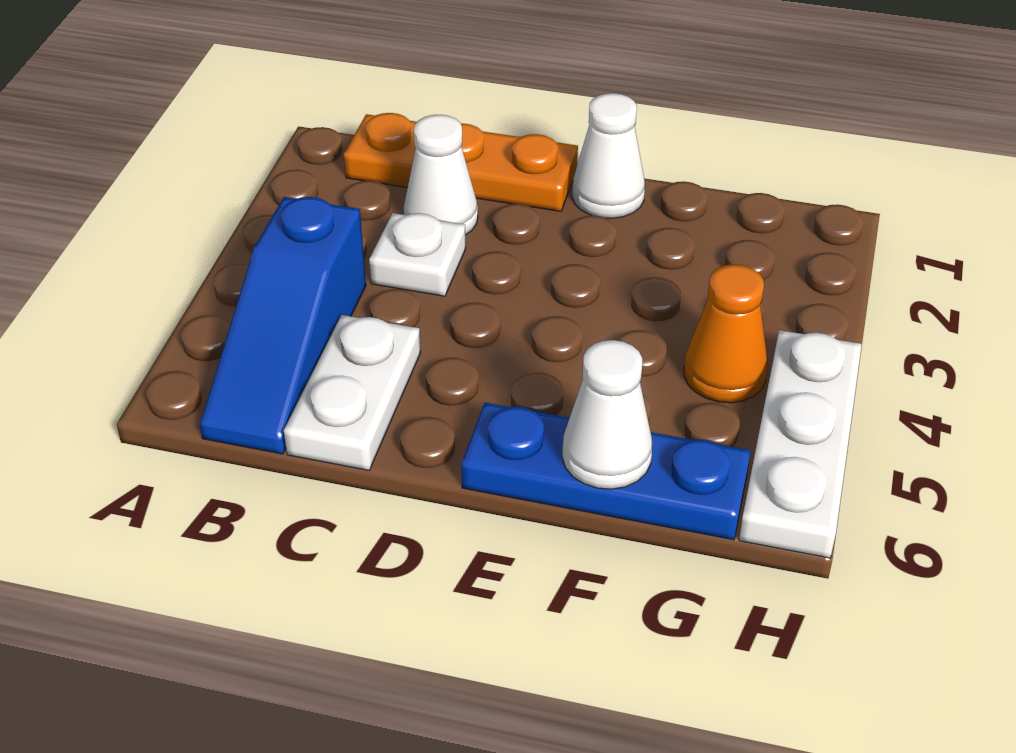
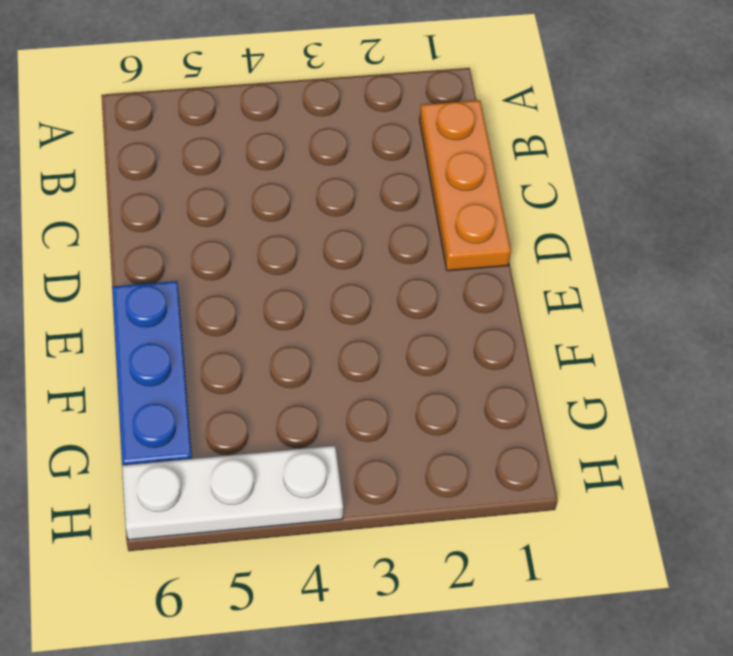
none -> blue 1x3 slope [200,197,366,454]
none -> white 1x1 cone [404,115,478,235]

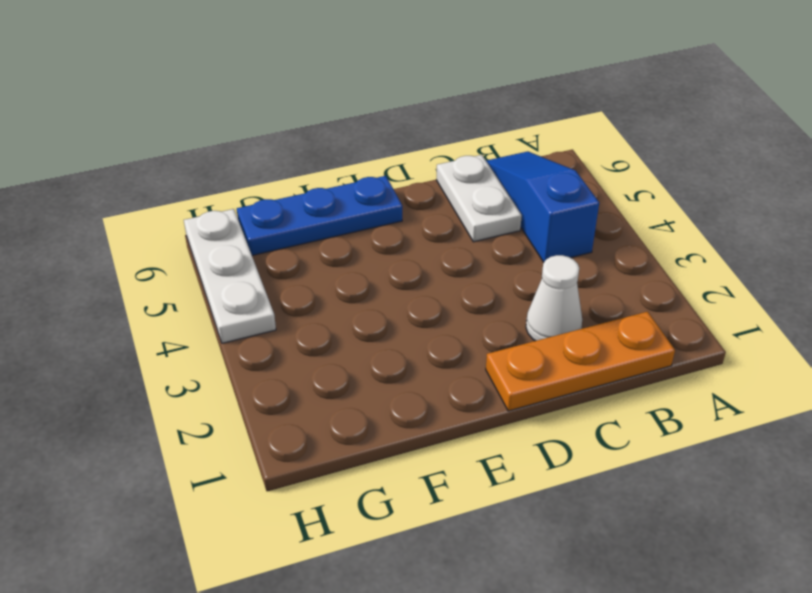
none -> white 1x1 plate [369,213,466,296]
none -> white 1x1 cone [572,93,645,218]

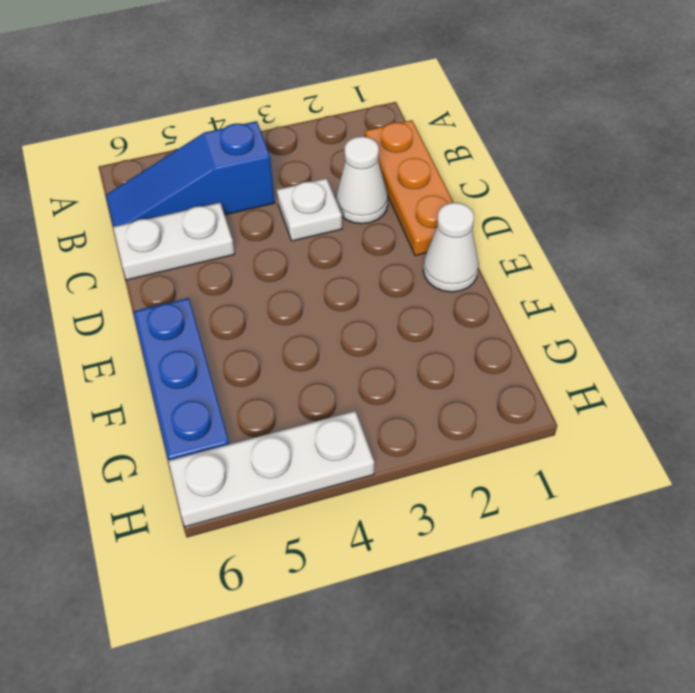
none -> orange 1x1 cone [684,264,768,403]
none -> white 1x1 cone [562,340,652,489]

